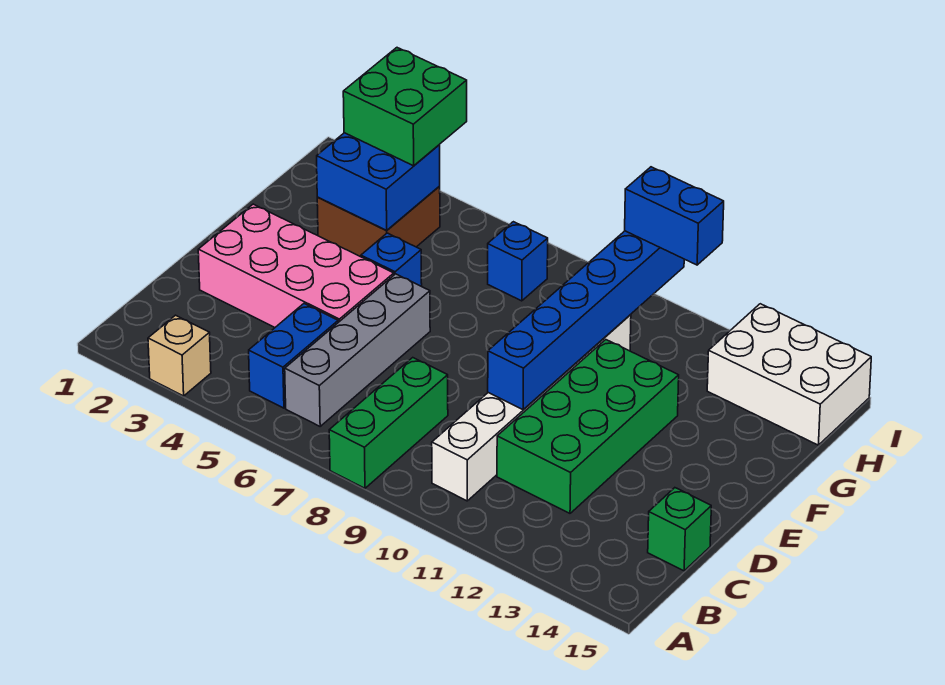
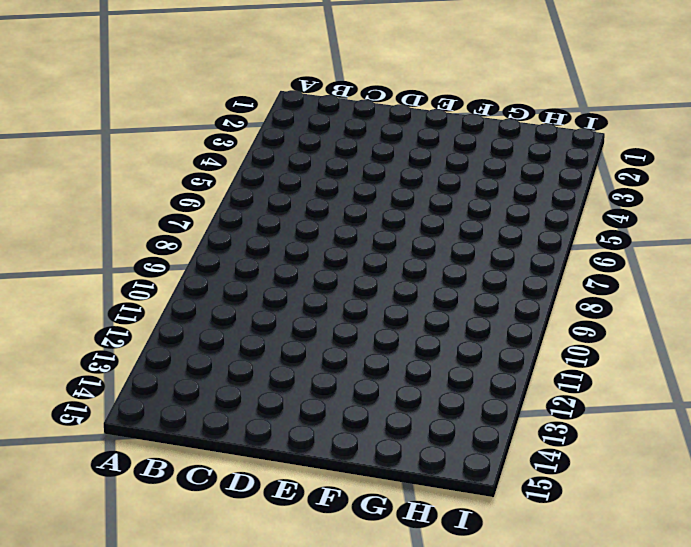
none -> tan 1x1 brick [148,315,211,396]
none -> green 1x3 brick [329,358,448,488]
none -> blue 1x2 brick [249,304,338,408]

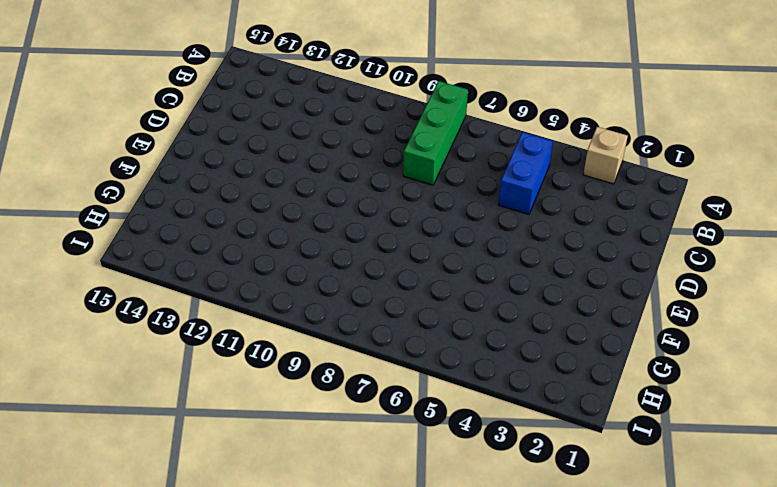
none -> grey 1x4 brick [285,274,430,426]
none -> white 1x6 brick [432,315,631,501]
none -> green 2x4 brick [497,340,679,513]

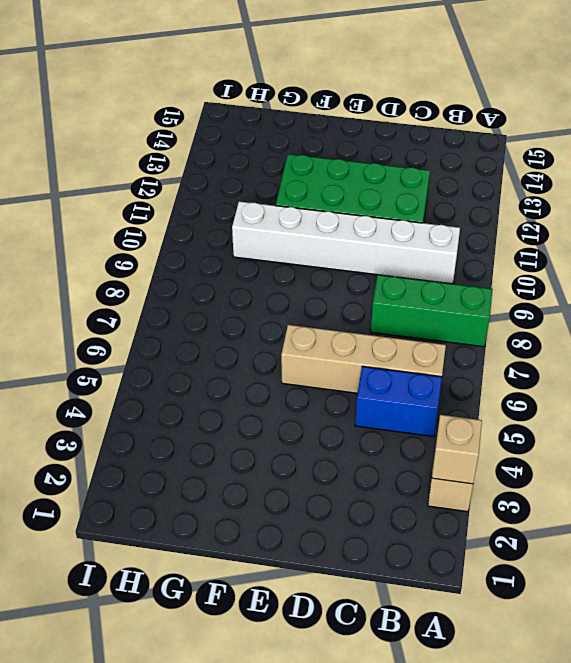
tan 1x1 brick [432,415,482,484] -> none
tan 1x4 brick [281,325,446,393] -> grey 1x4 brick [285,274,430,426]
none -> green 1x1 brick [648,488,711,571]
none -> pink 2x4 brick [198,204,394,327]
none -> blue 1x1 brick [361,233,422,286]

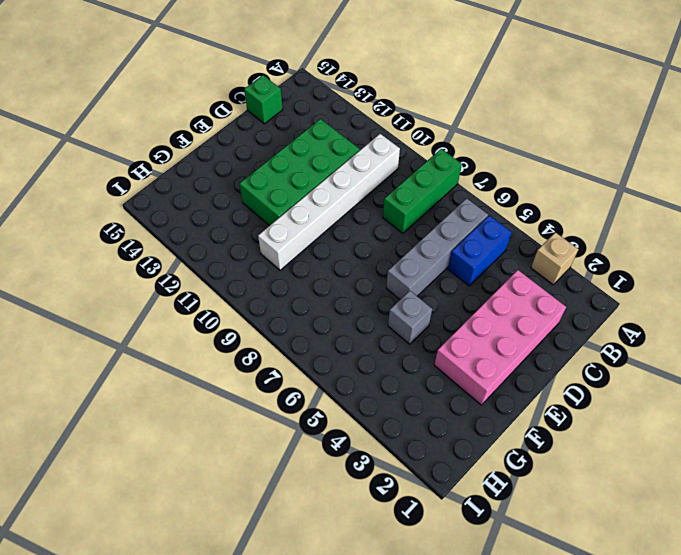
pink 2x4 brick [434,270,566,405] -> pink 2x4 brick turned to [198,204,394,327]
grey 1x1 brick [388,291,432,344] -> blue 1x1 brick [361,233,422,286]
none -> brown 2x2 brick [317,186,440,257]
none -> blue 1x1 brick [488,222,548,301]
none -> white 2x3 brick [707,304,871,445]

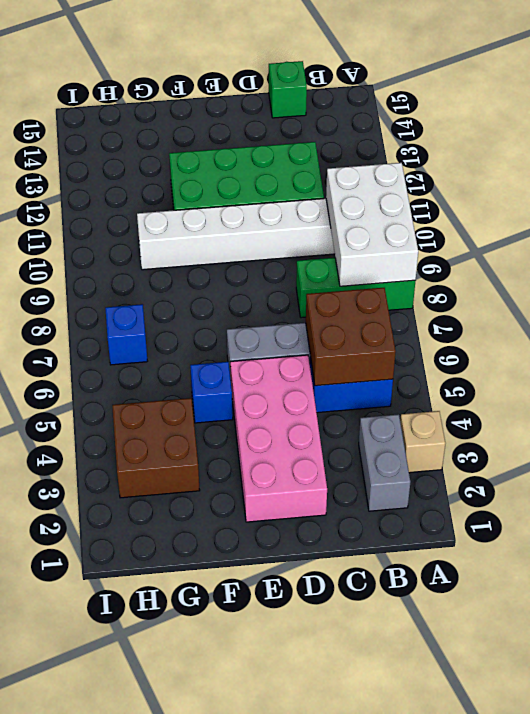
white 2x3 brick [326,163,418,286] -> white 2x3 brick moved to [707,304,871,445]
grey 1x2 brick [359,414,410,511] -> none
brown 2x2 brick [306,288,396,386] -> none
none -> blue 1x6 brick [488,231,684,410]
none -> blue 2x2 brick [317,133,440,231]
none -> green 2x2 brick [343,48,467,166]

